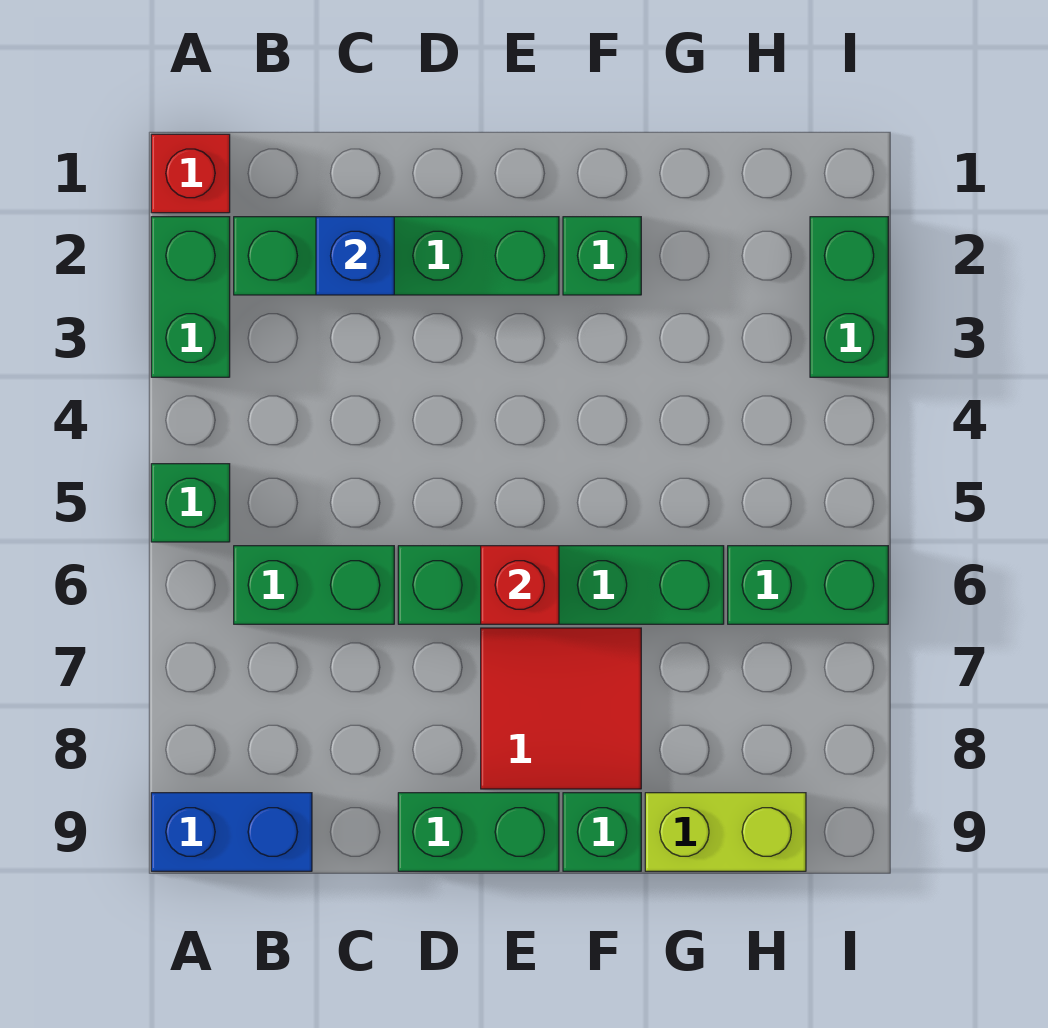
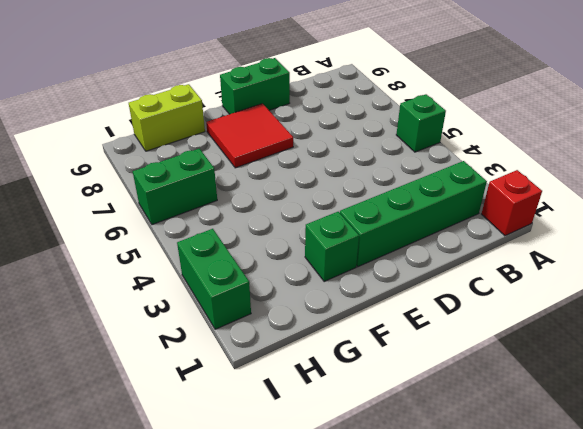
none -> green 1x2 brick [151,217,230,377]
none -> blue 1x2 brick [151,793,312,871]
none -> green 1x2 brick [234,546,394,624]

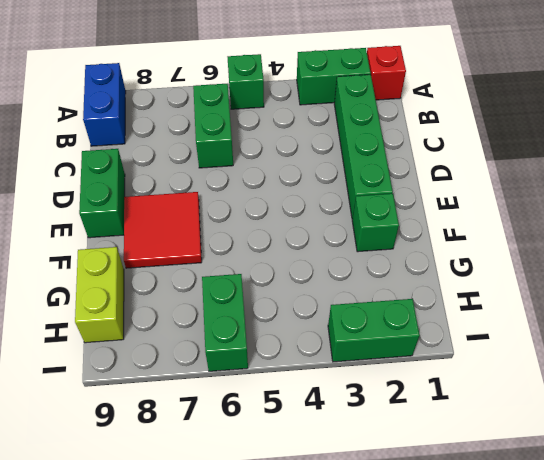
none -> green 1x4 brick [398,546,724,624]
none -> green 1x1 brick [563,793,641,871]
none -> blue 1x1 brick [316,217,394,295]

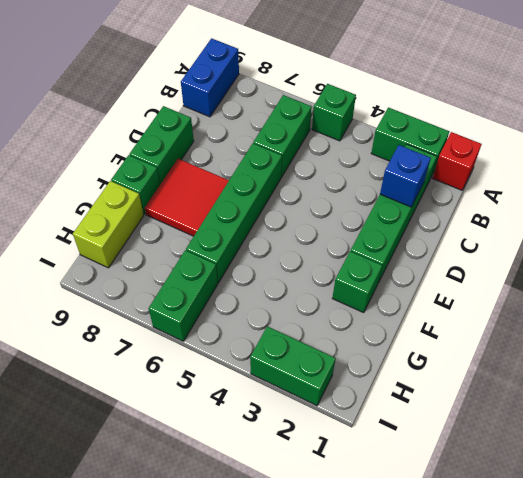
none -> red 1x1 brick [481,546,559,624]

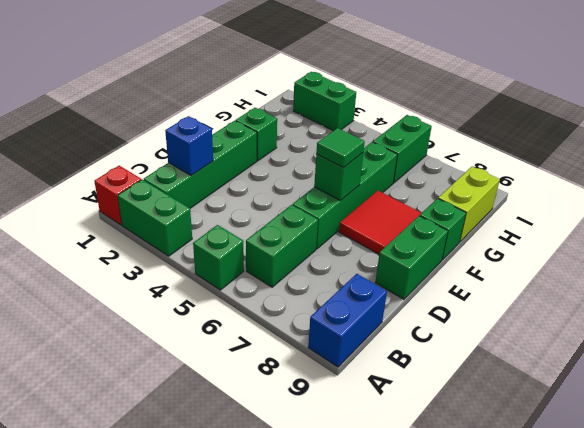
green 1x1 brick [314,153,363,200] -> red 1x1 brick [481,546,559,624]
green 1x1 tile [316,128,365,167] -> none

